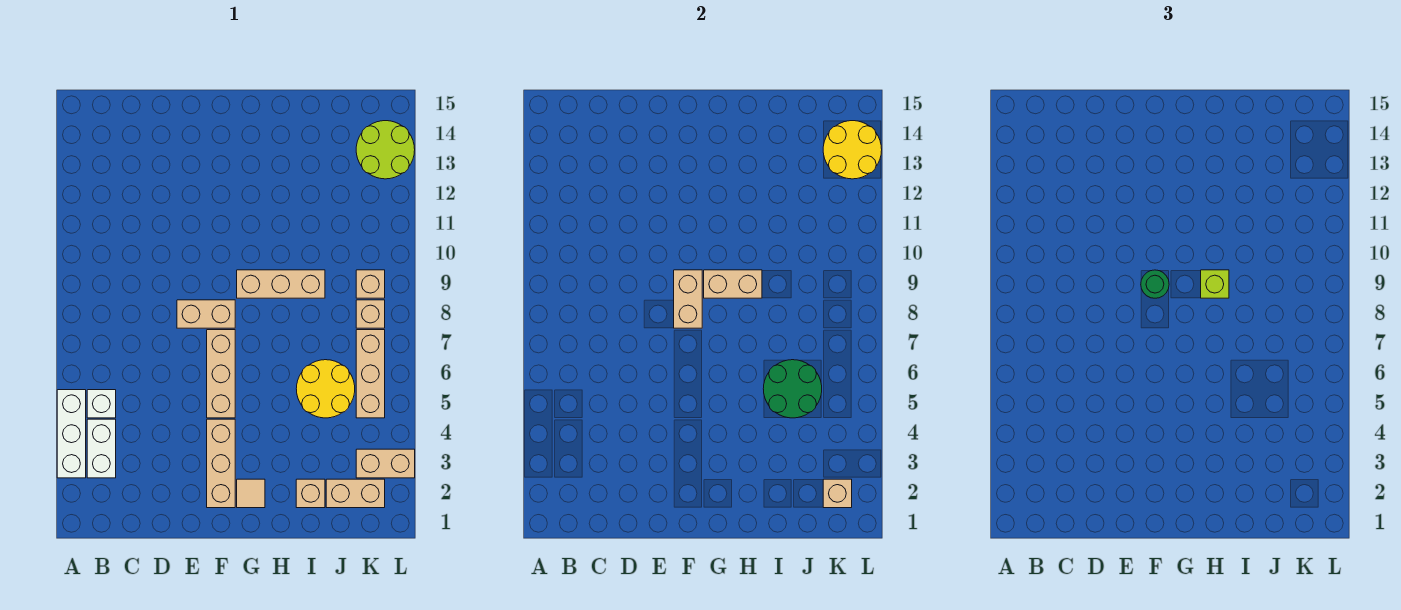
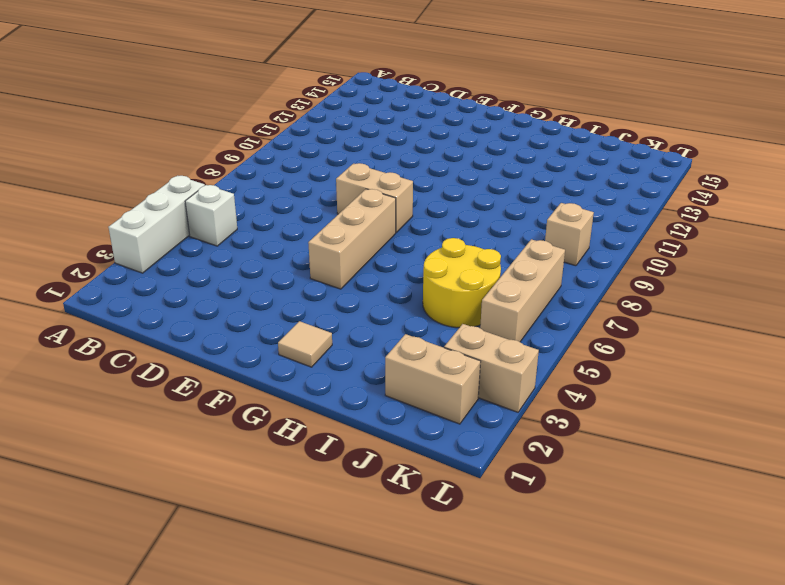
none -> white 1x2 brick [87,419,116,478]
none -> tan 1x3 brick [207,419,235,508]
none -> tan 1x3 brick [237,270,325,298]

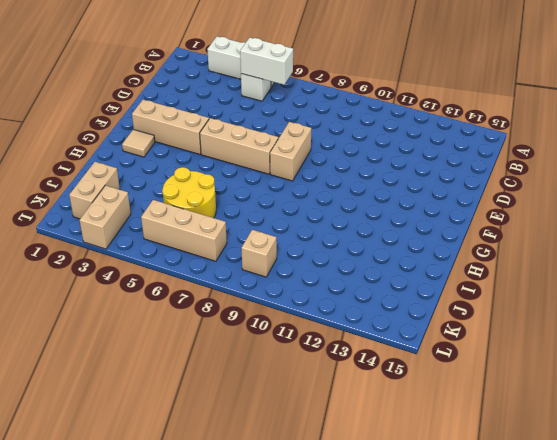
white 1x2 brick [240,38,293,85] -> white 1x2 brick moved to [87,419,116,478]
none -> tan 1x3 brick [237,270,325,298]
none -> tan 1x1 brick [296,479,325,508]
none -> tan 1x1 brick [356,300,385,328]

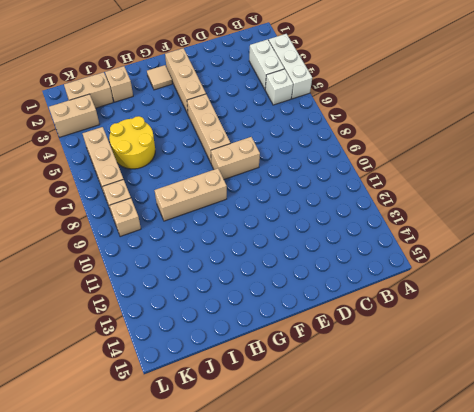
none -> lime 2x2 round brick [356,121,415,179]
none -> tan 1x2 brick [674,270,702,328]
none -> tan 1x2 brick [704,270,762,298]

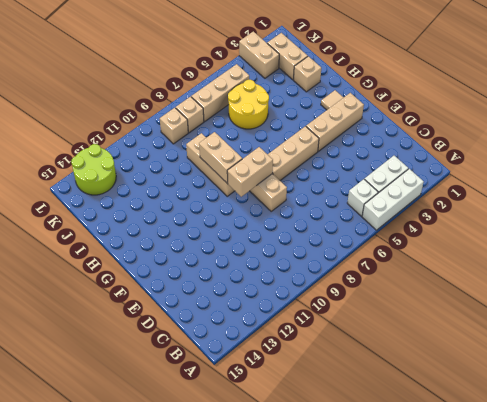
none -> green 2x2 round brick [763,360,822,418]
none -> tan 1x1 brick [823,479,852,508]
none -> yellow 2x2 round brick [823,121,882,179]

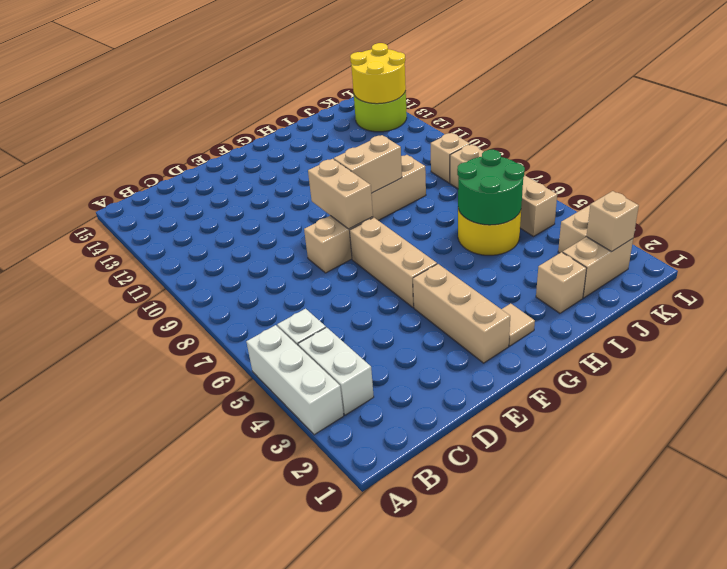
none -> green 1x1 round brick [1141,270,1169,298]
none -> lime 1x1 brick [1201,270,1229,298]

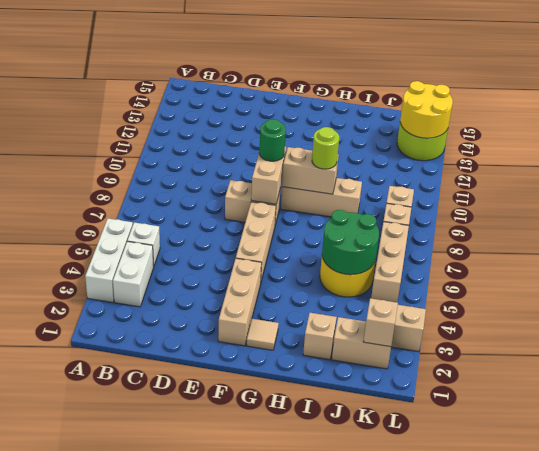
lime 1x1 round brick [312,127,339,169] -> lime 1x1 brick [1201,270,1229,298]

